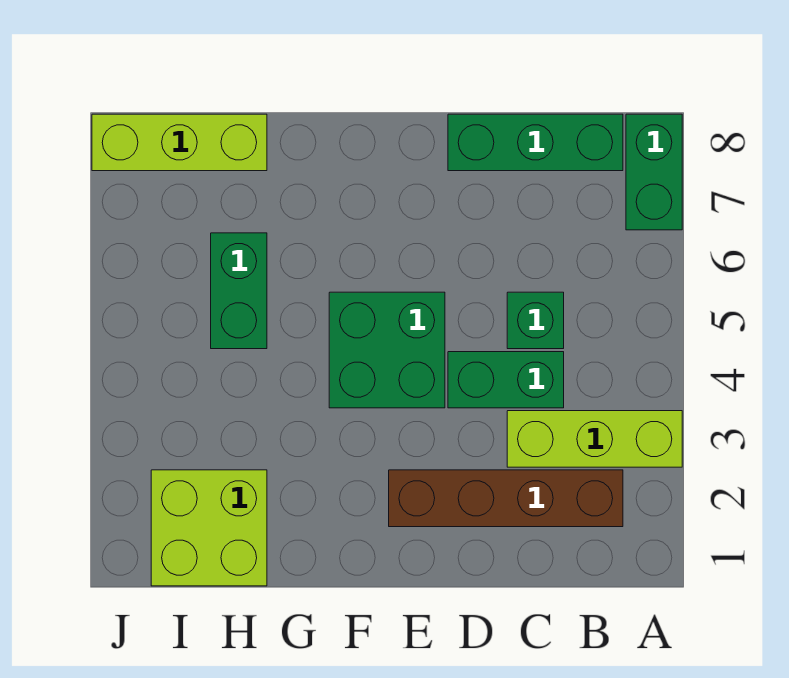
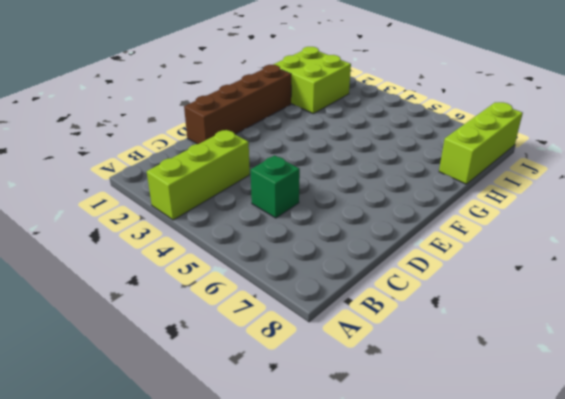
brown 1x4 brick [184,65,291,144] -> brown 1x4 brick moved to [389,470,623,527]
none -> green 1x2 brick [626,114,682,230]
none -> green 1x3 brick [448,114,623,171]

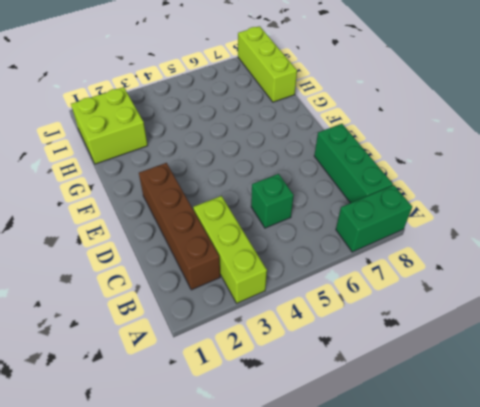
none -> green 1x2 brick [448,352,564,408]
none -> green 2x2 brick [329,292,445,408]

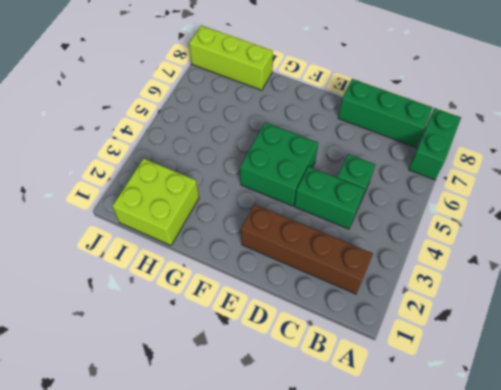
none -> lime 1x3 brick [507,411,682,467]
none -> green 1x2 brick [211,233,267,349]

